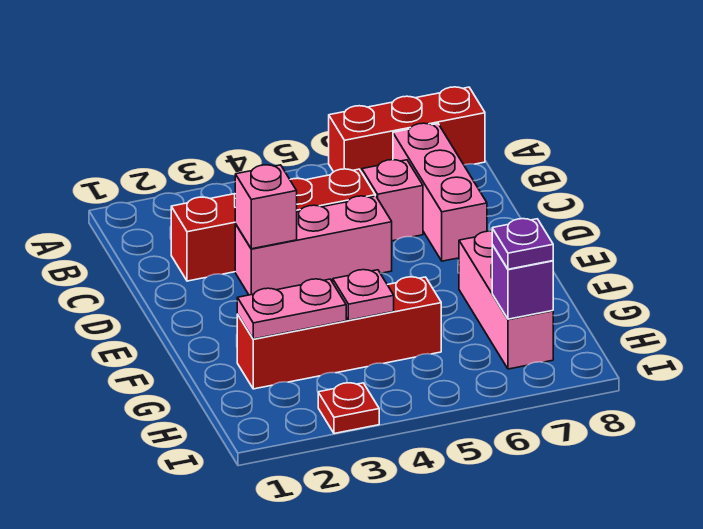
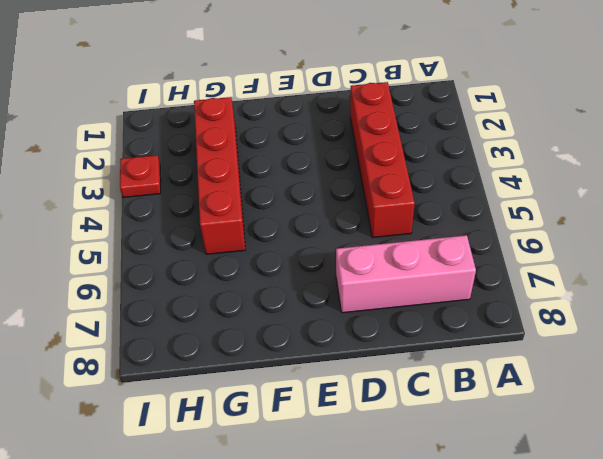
none -> red 1x3 brick [329,87,485,172]
none -> pink 1x1 brick [362,160,423,241]
none -> pink 1x3 brick [235,196,392,295]

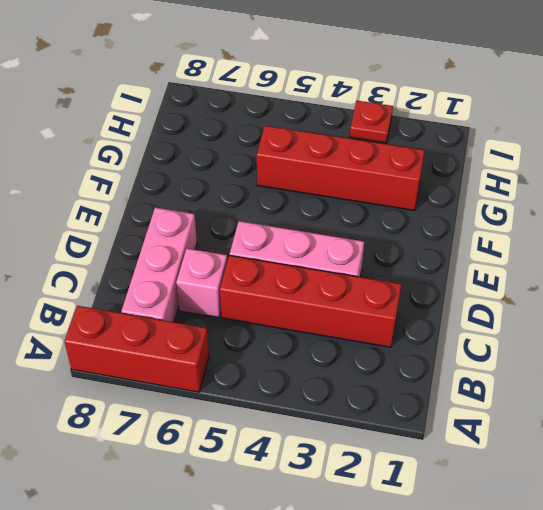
none -> pink 1x3 brick [459,231,553,369]
none -> pink 1x1 brick [235,165,297,249]
none -> pink 1x2 plate [237,279,346,339]

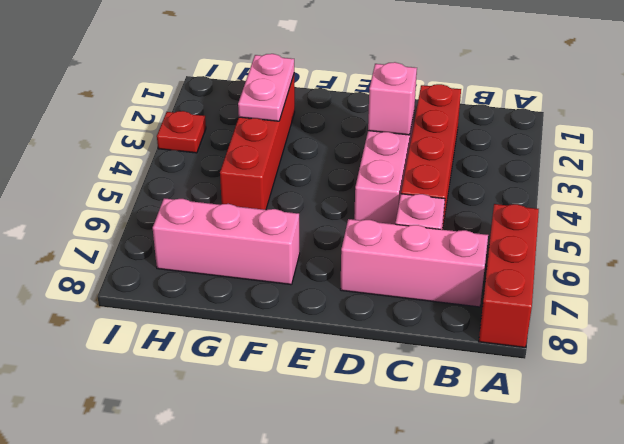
none -> pink 1x1 plate [333,270,394,320]
none -> purple 1x1 brick [492,245,553,319]
none -> purple 1x1 plate [492,219,553,269]

